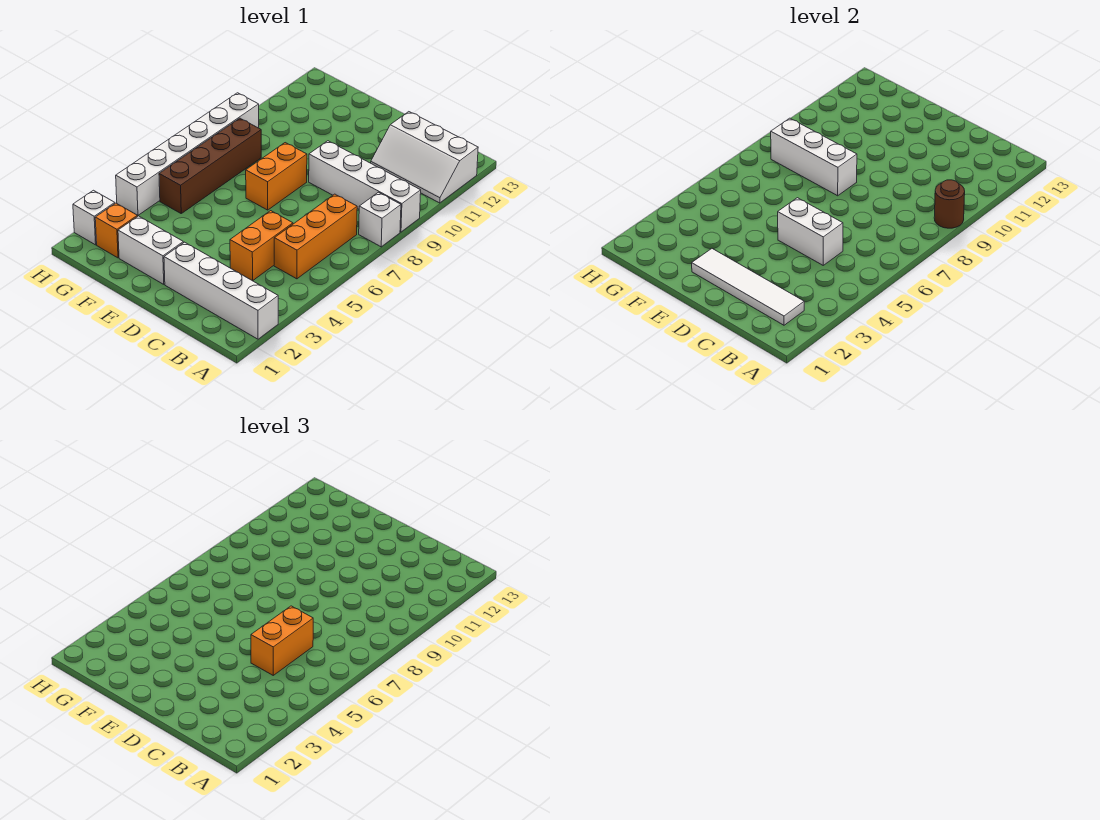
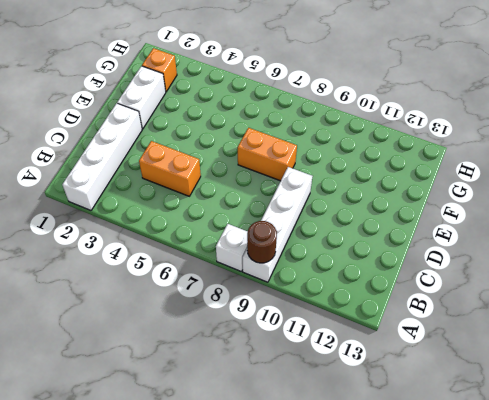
none -> white 2x3 slope [371,112,478,203]
none -> orange 1x3 brick [274,194,357,279]
none -> brown 1x4 brick [159,118,261,213]

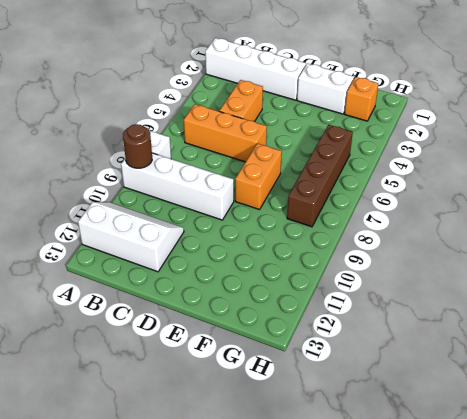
orange 1x3 brick [184,104,267,162] -> orange 1x3 brick turned to [274,194,357,279]
none -> white 1x1 brick [73,190,115,245]
none -> white 1x6 brick [116,93,259,215]
none -> white 1x4 tile [692,249,804,325]

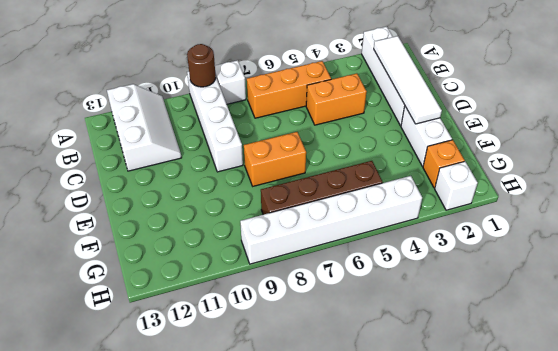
none -> white 1x2 brick [778,198,843,265]
none -> white 1x3 brick [771,118,857,196]
none -> orange 1x2 brick [251,606,313,675]

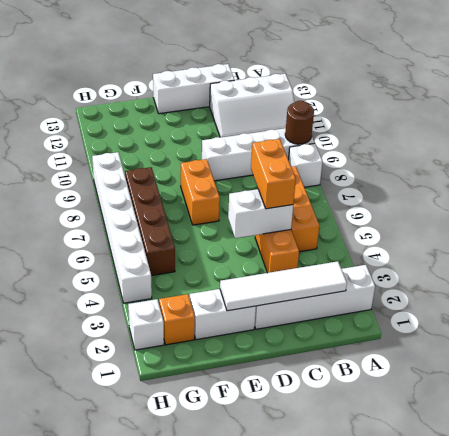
white 1x3 brick [153,64,234,114] -> white 1x3 brick moved to [771,118,857,196]

